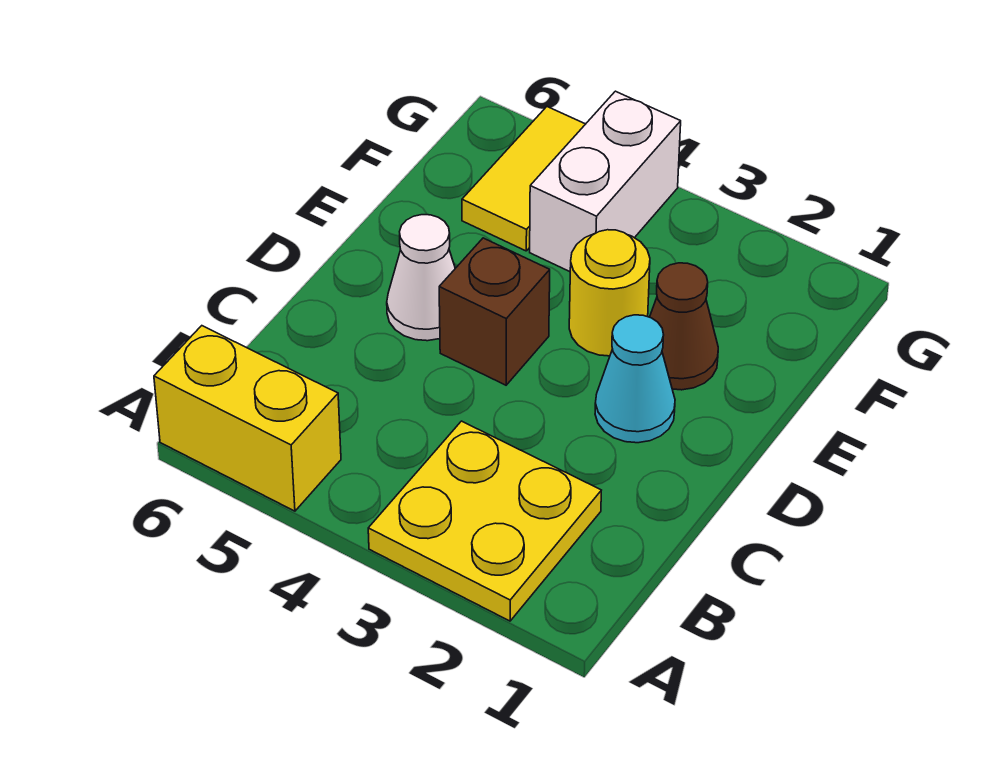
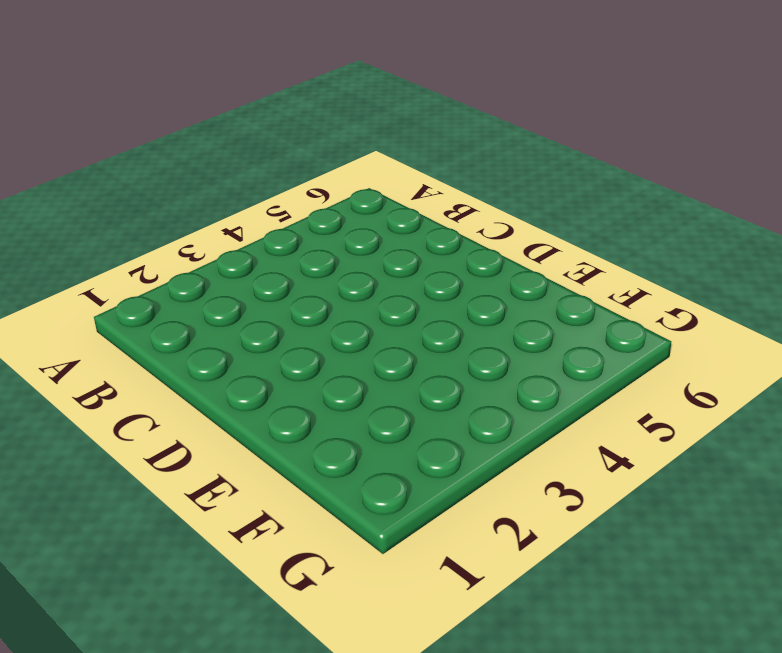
none -> yellow 2x2 plate [368,421,601,621]
none -> yellow 1x2 brick [154,326,341,511]

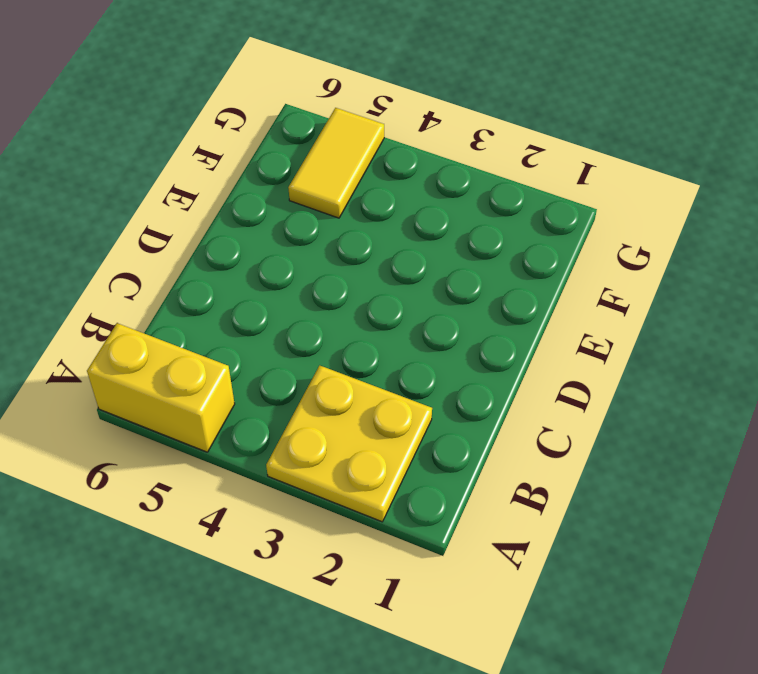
none -> cyan 1x1 cone [595,315,675,443]
none -> brown 1x1 brick [439,238,550,385]

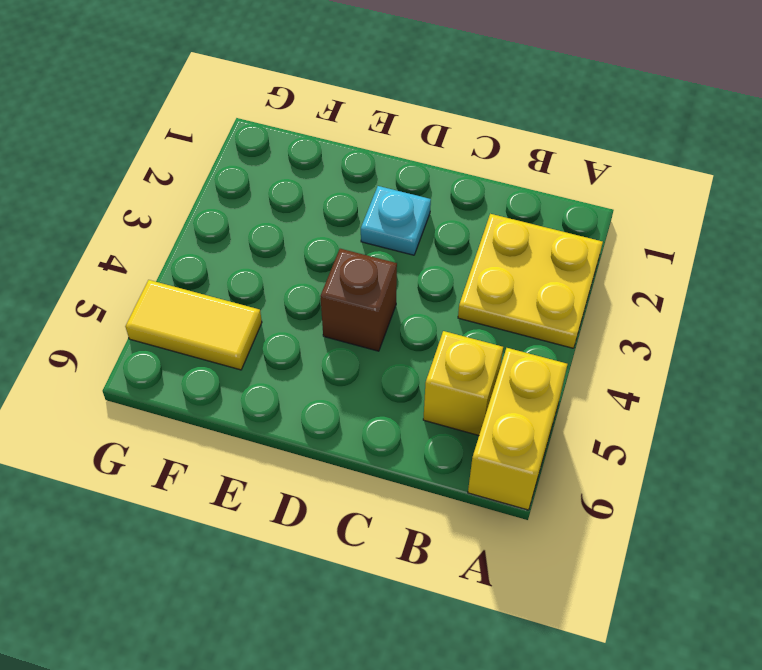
yellow 1x1 brick [423,331,503,435] -> none
cyan 1x1 plate [361,186,431,255] -> cyan 1x1 cone [595,315,675,443]
none -> white 1x1 cone [387,215,455,341]
none -> brown 1x1 cone [650,263,718,390]

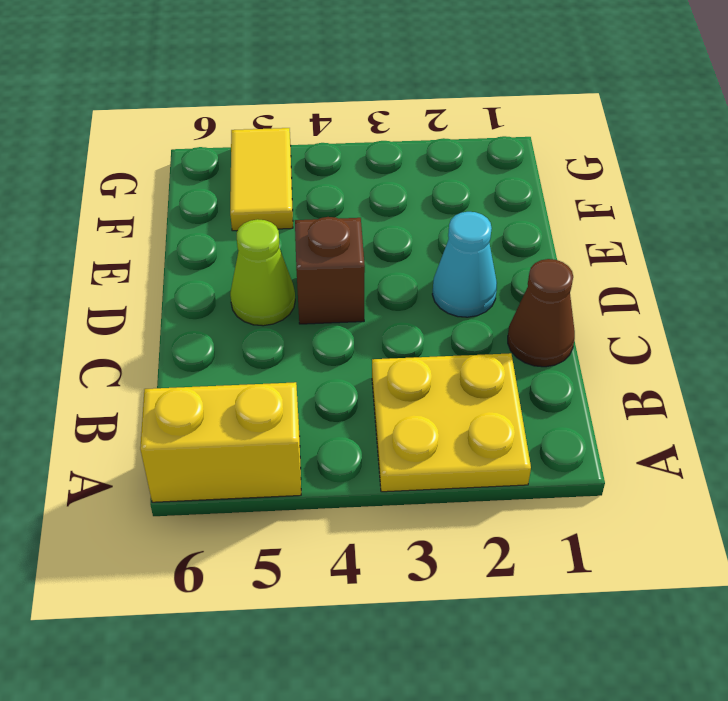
brown 1x1 cone [508,259,575,367] -> brown 1x1 cone moved to [650,263,718,390]
lime 1x1 cone [230,219,295,326] -> white 1x1 cone [387,215,455,341]
none -> yellow 1x1 round brick [569,230,650,356]
none -> white 1x2 brick [530,91,681,272]

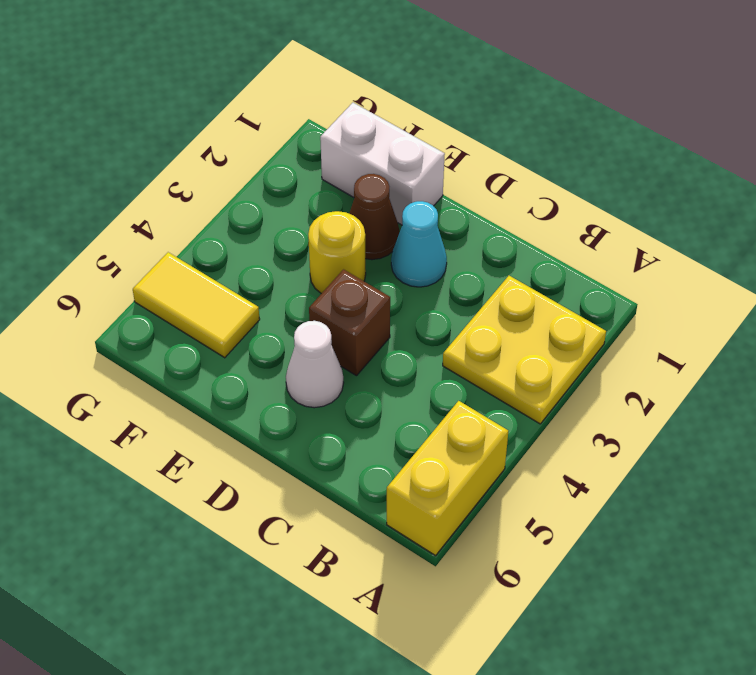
white 1x2 brick [320,103,445,225] -> white 1x2 brick moved to [530,91,681,272]

